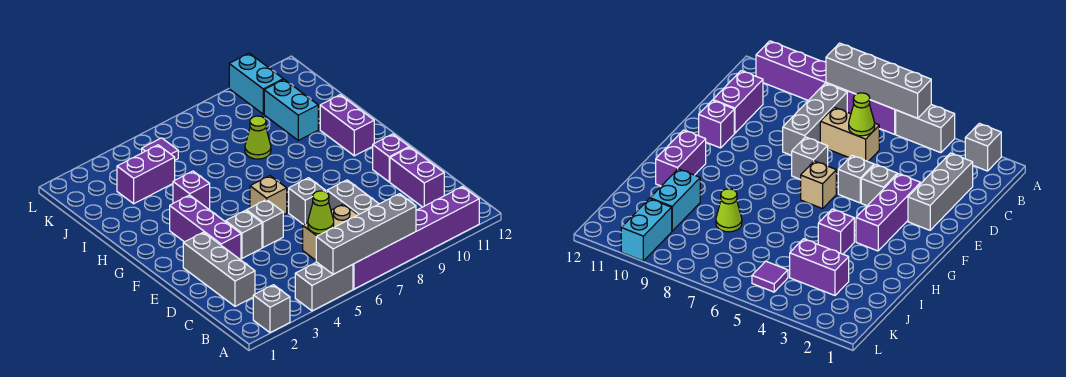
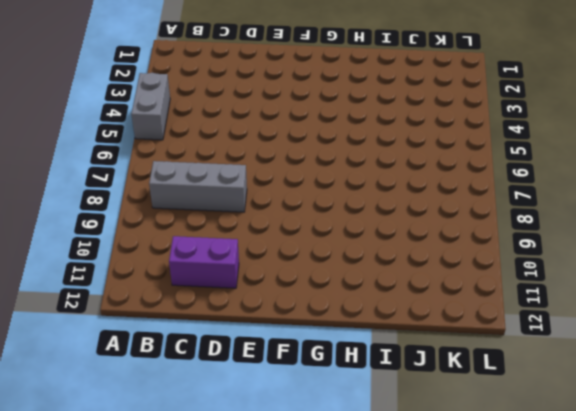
none -> grey 1x1 brick [253,285,290,333]
none -> purple 1x6 brick [353,187,479,289]
none -> grey 1x3 brick [183,232,255,306]

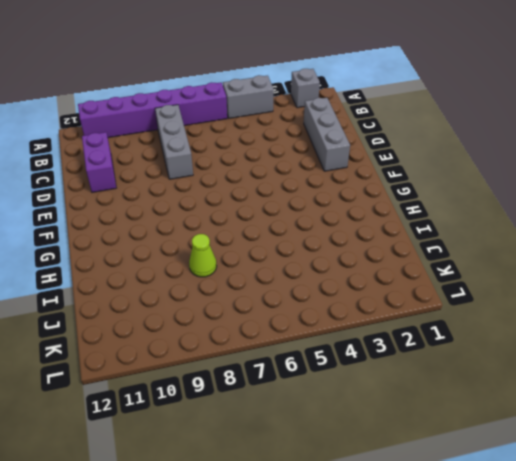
none -> tan 1x2 brick [303,204,358,260]
none -> purple 1x3 brick [170,195,241,259]
none -> grey 1x1 brick [226,210,262,258]

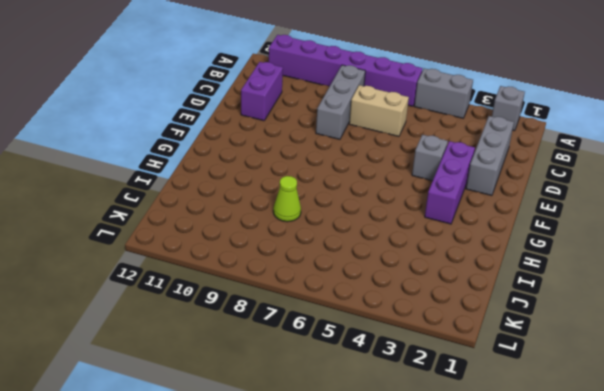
none -> grey 1x1 brick [247,199,283,247]
none -> grey 1x1 brick [289,178,325,225]
none -> purple 1x1 brick [373,134,409,182]

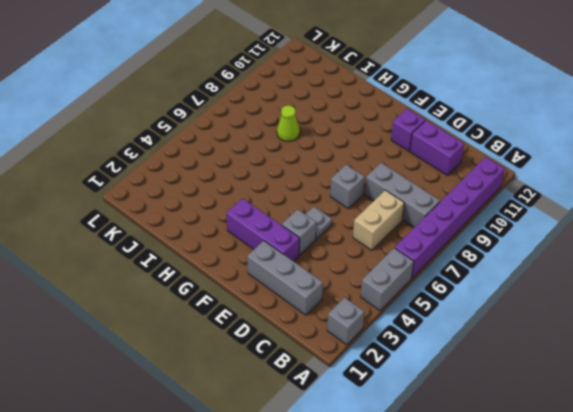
grey 1x1 plate [305,207,332,239] -> grey 1x1 brick [247,199,283,247]
none -> tan 1x1 brick [250,176,287,215]
none -> purple 1x2 brick [320,95,374,156]
none -> purple 1x1 brick [173,171,210,209]

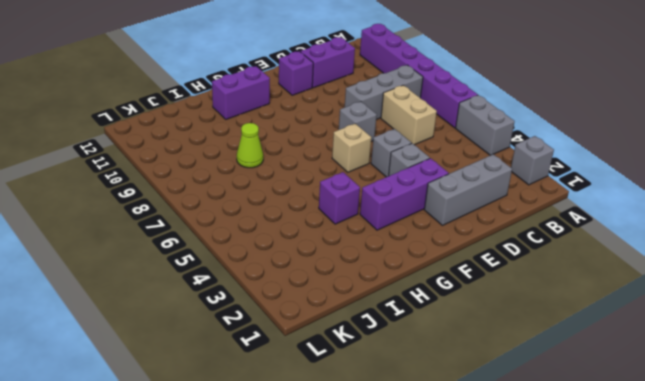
none -> cyan 1x2 brick [264,79,318,140]
none -> purple 1x2 brick [117,145,175,204]
none -> purple 1x1 tile [142,138,178,160]

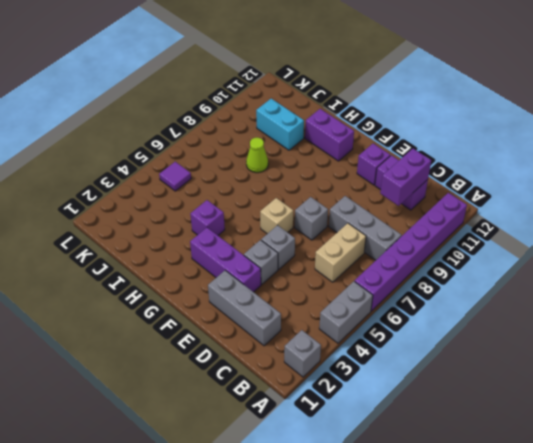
purple 1x2 brick [380,149,431,206] -> purple 1x2 brick moved to [117,145,175,204]
none -> cyan 1x2 brick [229,53,283,114]
none -> grey 1x4 brick [316,194,416,274]
none -> lime 1x1 cone [308,191,334,234]

